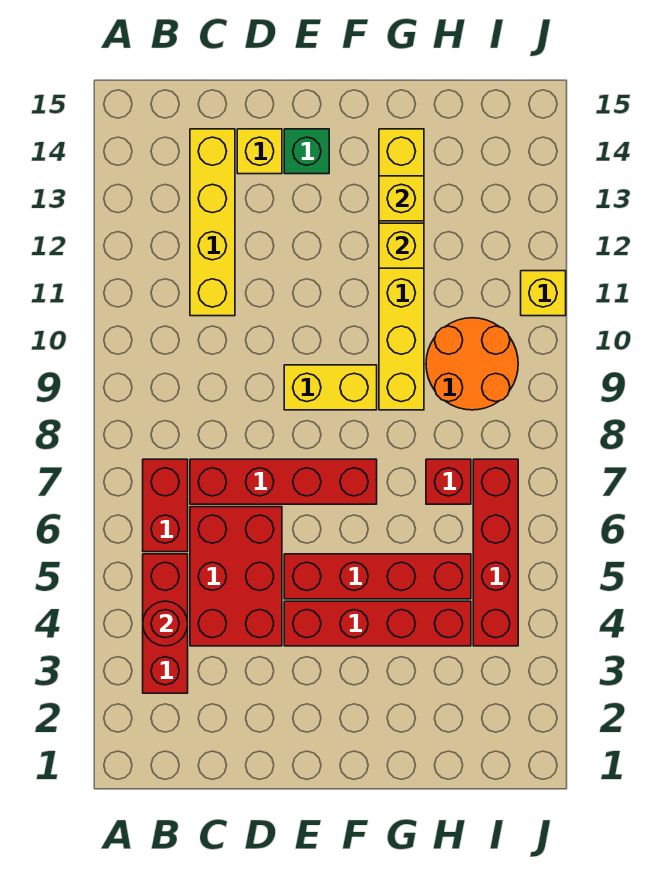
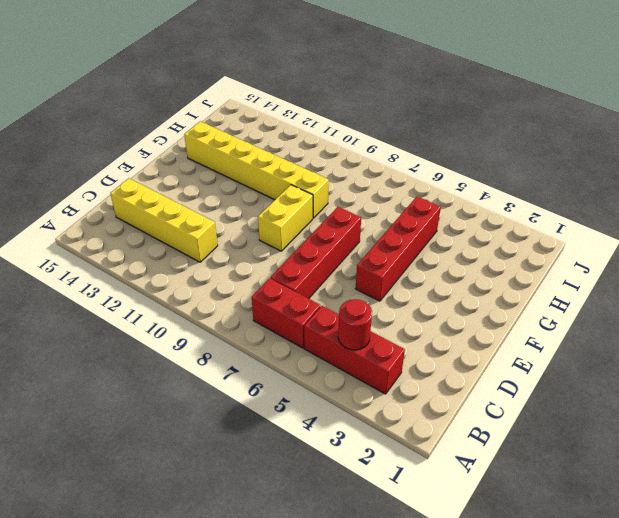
none -> red 2x3 brick [190,507,282,646]
none -> yellow 1x1 brick [237,129,282,174]
none -> red 1x4 brick [284,601,471,646]

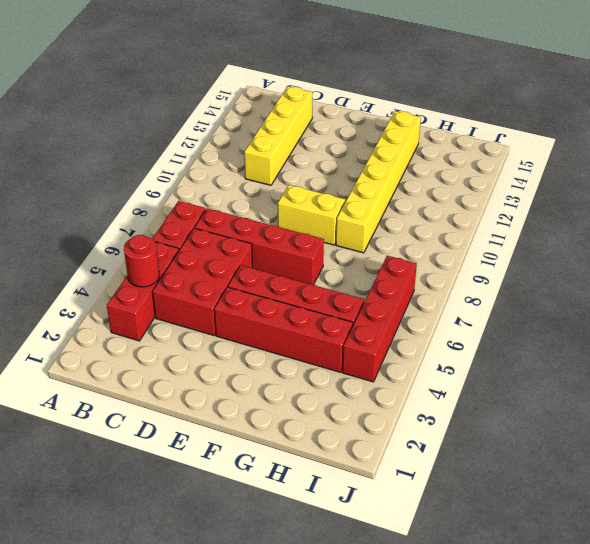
none -> yellow 1x1 brick [237,129,282,174]
none -> green 1x1 brick [284,129,329,174]
none -> red 1x1 brick [426,459,471,504]

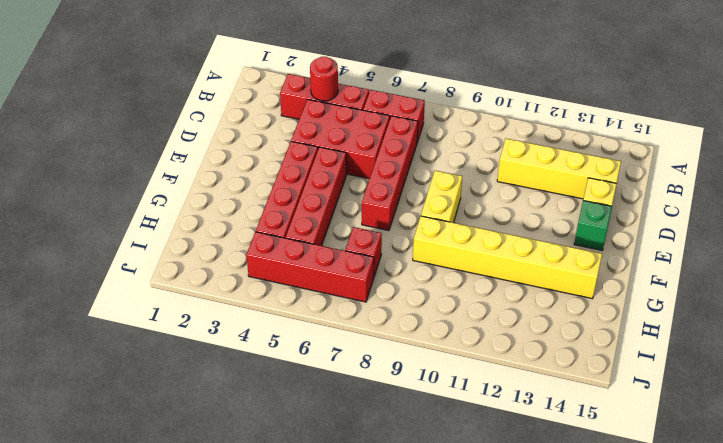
none -> orange 2x2 round brick [426,318,518,410]
none -> yellow 1x1 brick [521,271,566,316]
none -> yellow 1x1 brick [379,223,424,268]

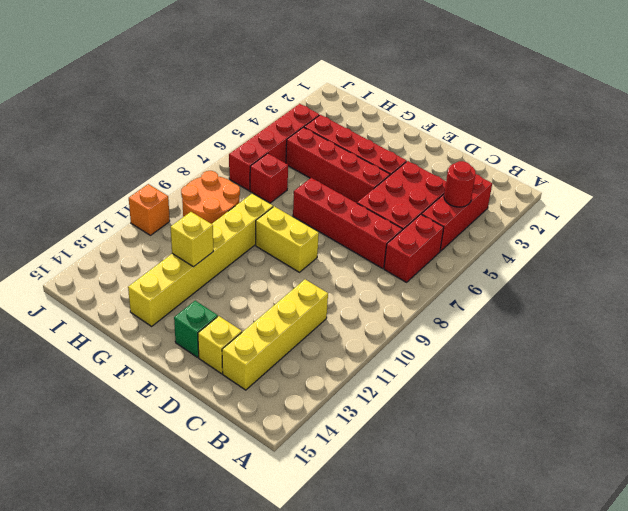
orange 1x1 brick [129,184,170,235] -> yellow 1x1 brick [521,271,566,316]
none -> yellow 1x1 brick [379,176,424,221]

